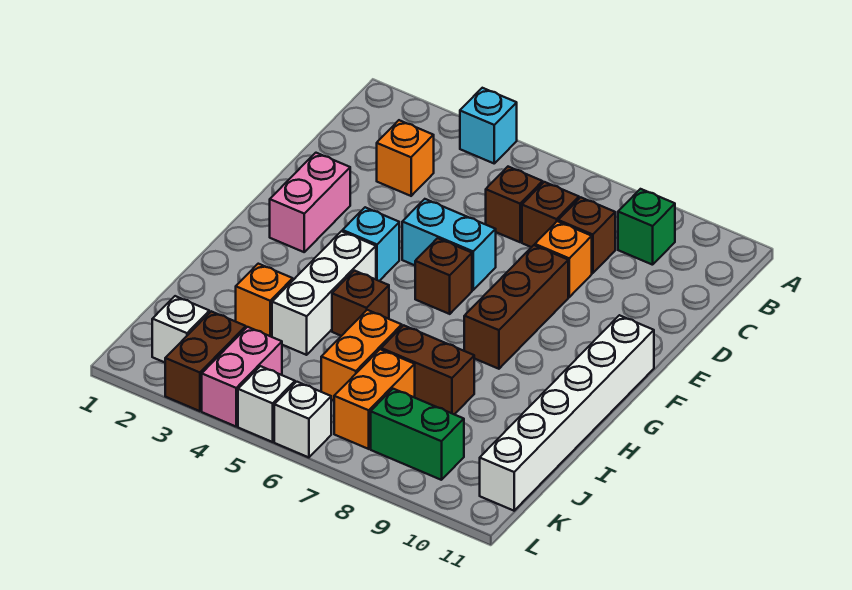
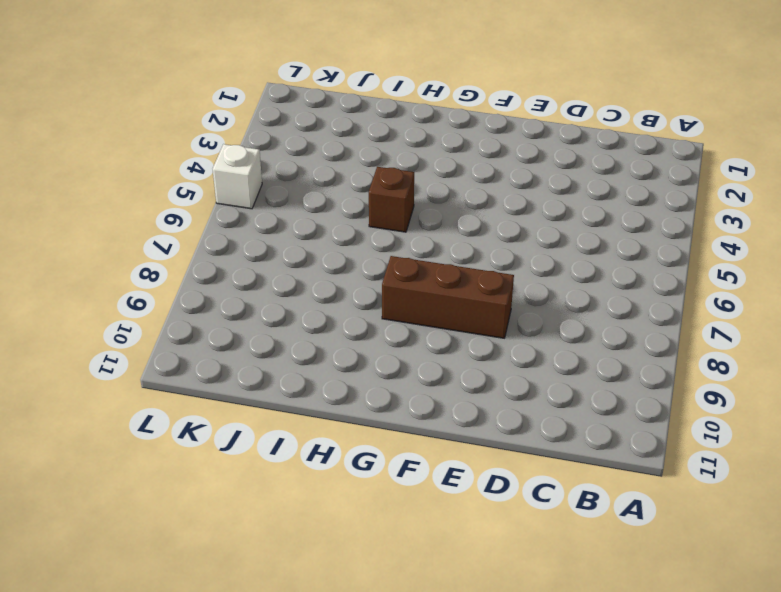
none -> cyan 1x1 brick [460,88,517,163]
none -> green 1x1 brick [618,189,675,265]
none -> orange 1x1 brick [377,120,434,196]

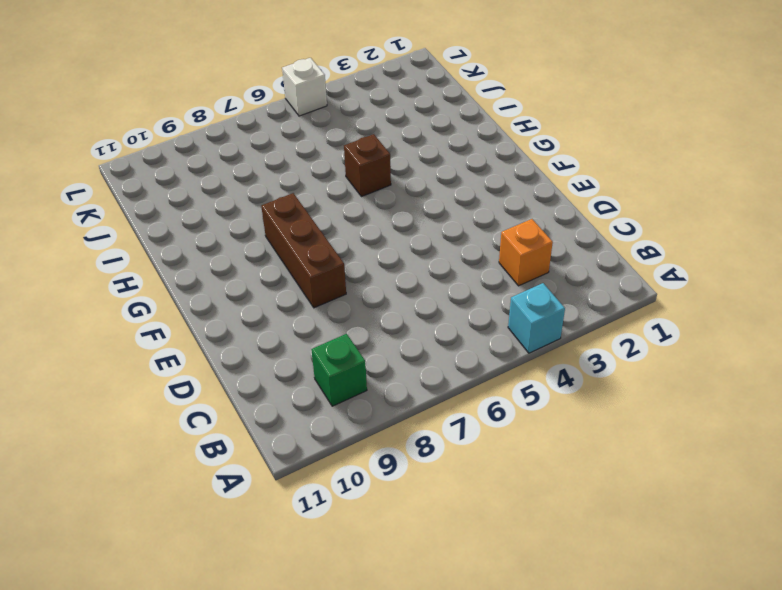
none -> brown 1x1 brick [486,167,543,242]
none -> brown 1x1 brick [522,182,579,247]
none -> brown 1x1 brick [558,197,615,273]

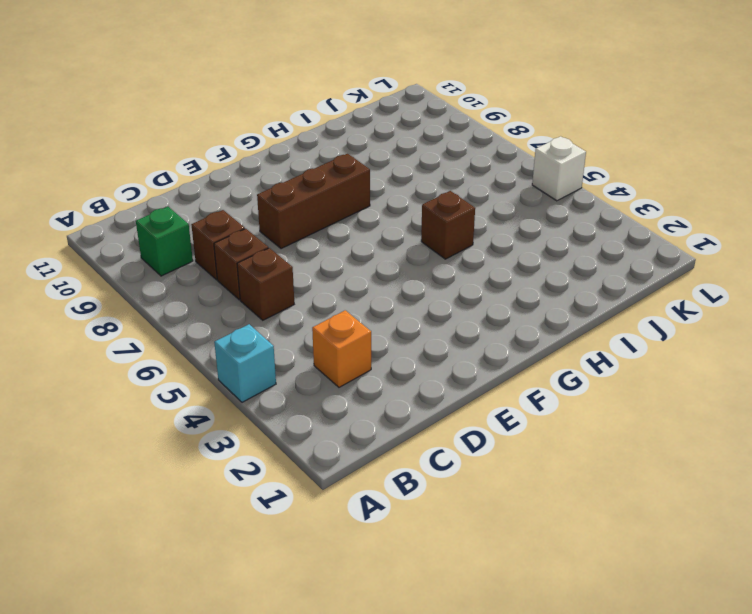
none -> orange 1x1 brick [535,221,592,297]
none -> pink 1x2 brick [270,153,350,252]
none -> cyan 1x2 brick [402,199,496,290]

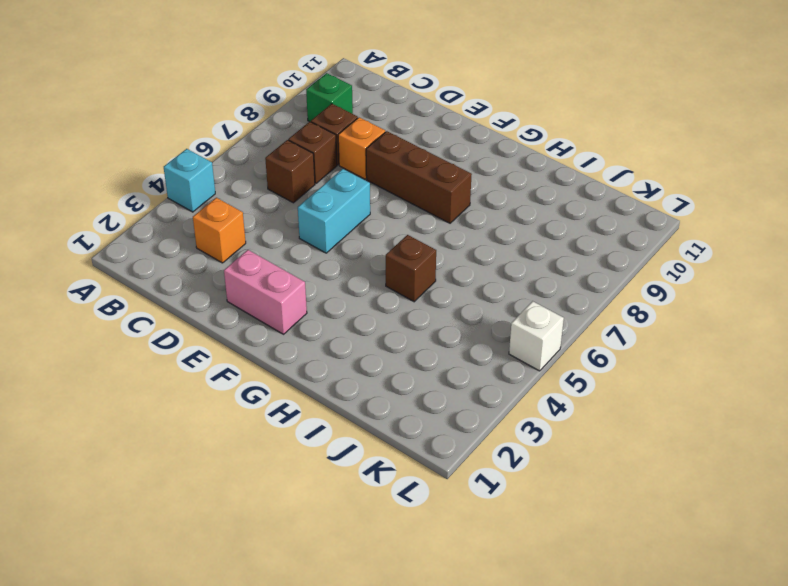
none -> cyan 1x1 brick [343,207,399,281]
none -> brown 1x1 brick [415,238,472,314]
none -> white 1x6 brick [480,315,654,511]

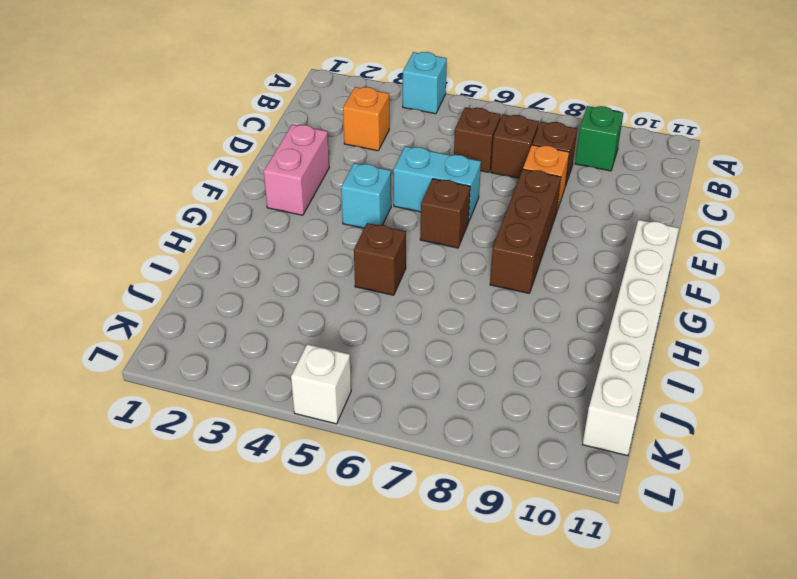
none -> white 1x3 brick [272,231,376,355]
none -> orange 1x1 brick [236,264,293,337]
none -> orange 1x2 brick [321,310,402,400]

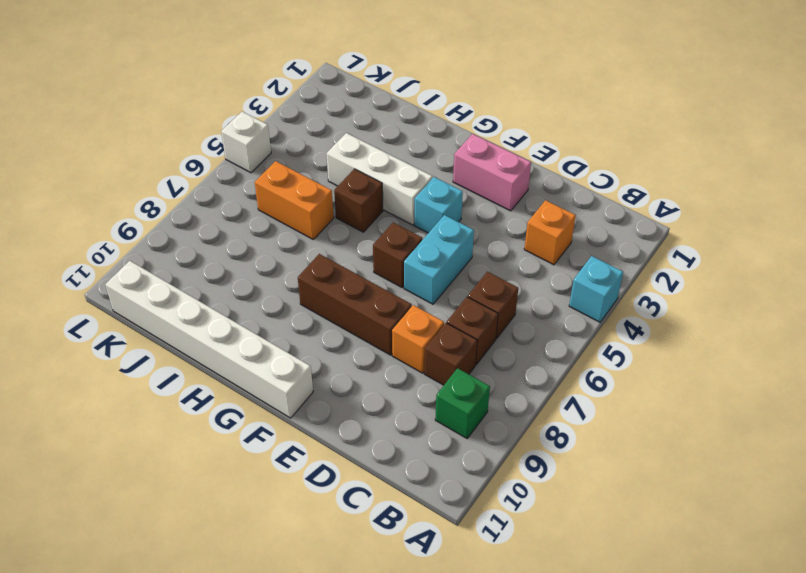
none -> orange 1x1 brick [236,264,293,337]
none -> brown 1x2 brick [381,325,474,414]
none -> orange 1x2 brick [334,349,415,449]

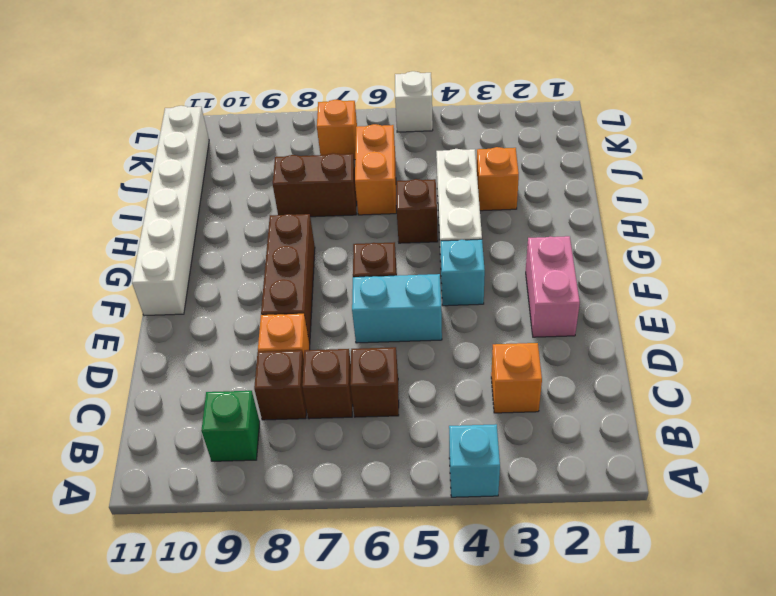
orange 1x1 brick [317,99,357,160] -> orange 1x2 brick [334,349,415,449]
none -> white 1x1 brick [152,296,209,362]
none -> brown 1x2 brick [165,311,246,411]
none -> pink 1x2 brick [202,327,282,426]

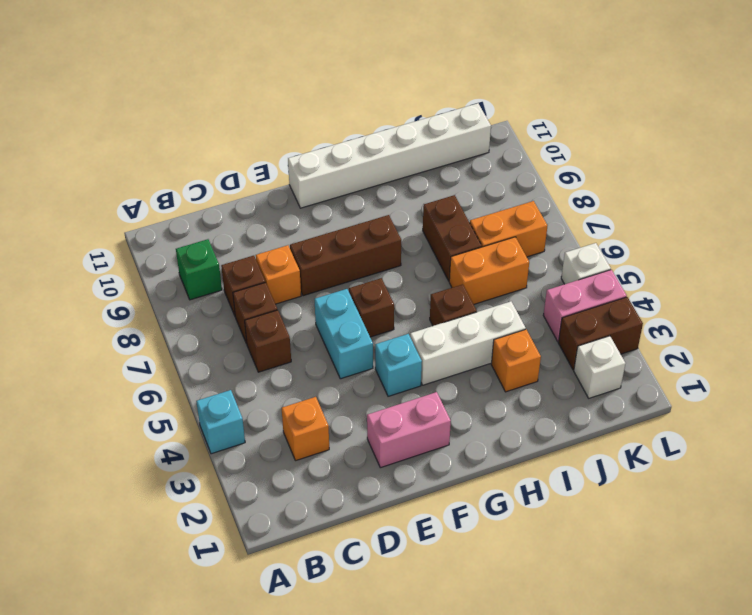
none -> green 1x2 brick [371,389,464,480]
none -> white 1x1 brick [274,382,331,457]

